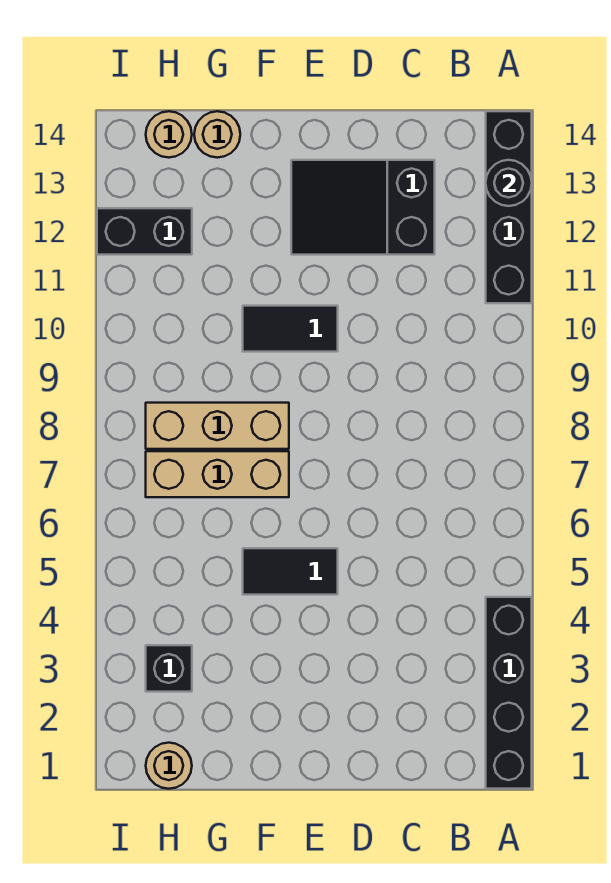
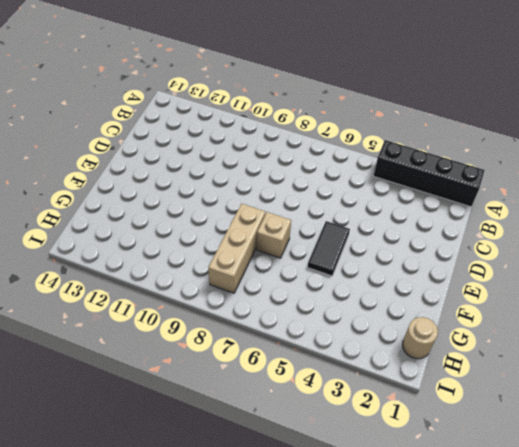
tan 1x1 brick [257,212,291,258] -> tan 1x3 brick [146,451,289,497]
none -> black 1x4 brick [486,111,532,303]
none -> black 2x3 slope [291,160,435,255]
none -> black 1x2 tile [243,306,338,352]

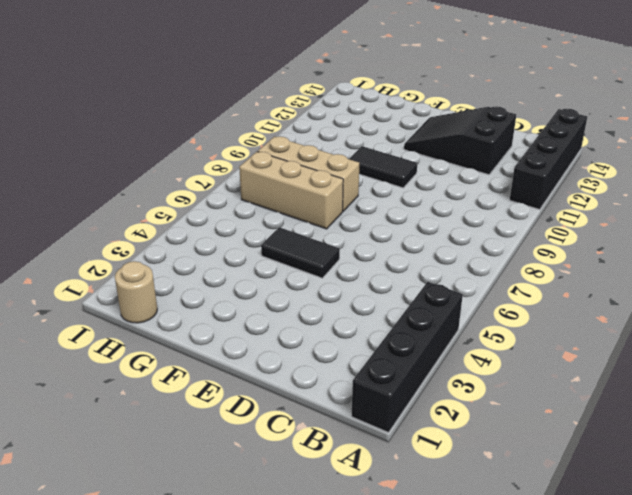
none -> tan 1x1 round brick [194,111,240,158]
none -> black 1x1 brick [146,645,192,692]
none -> black 1x2 brick [97,208,192,255]

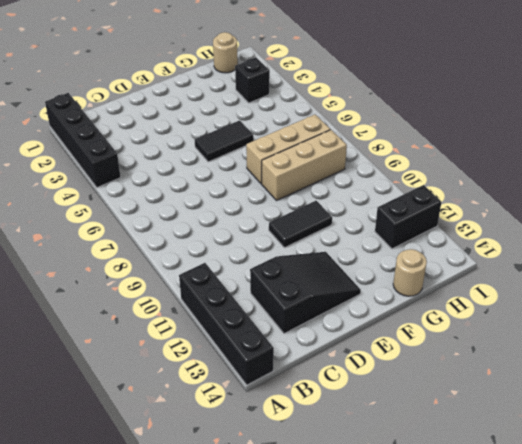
none -> tan 1x1 round brick [146,111,192,158]
none -> black 1x1 round brick [486,160,532,206]

